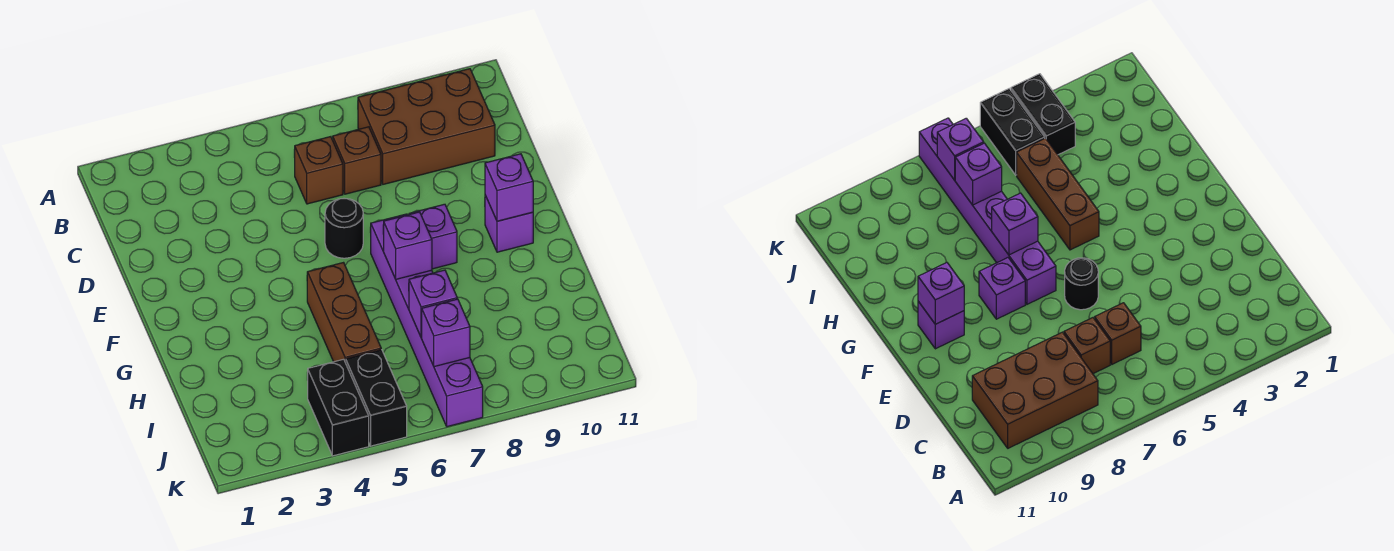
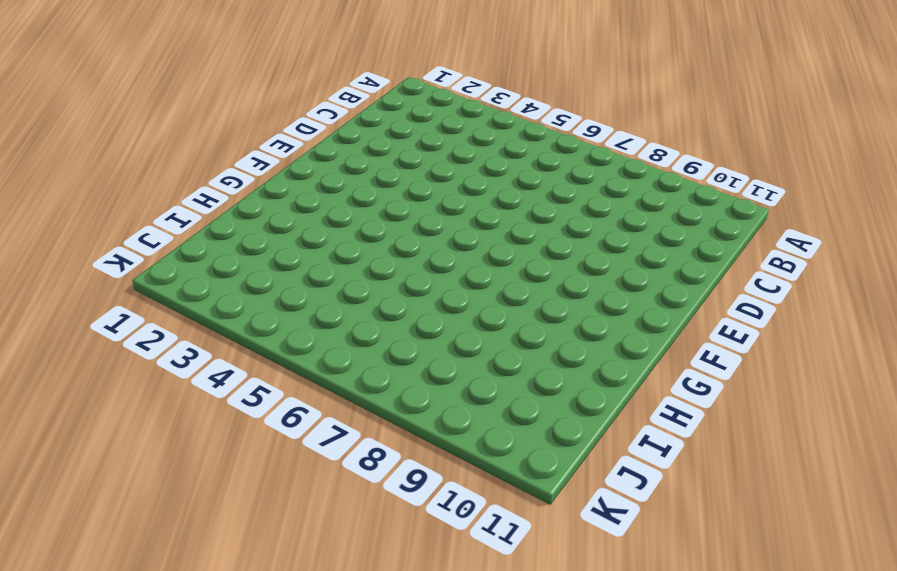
none -> brown 2x3 brick [358,69,495,184]
none -> brown 1x1 brick [294,137,343,204]
none -> brown 1x1 brick [333,127,381,194]

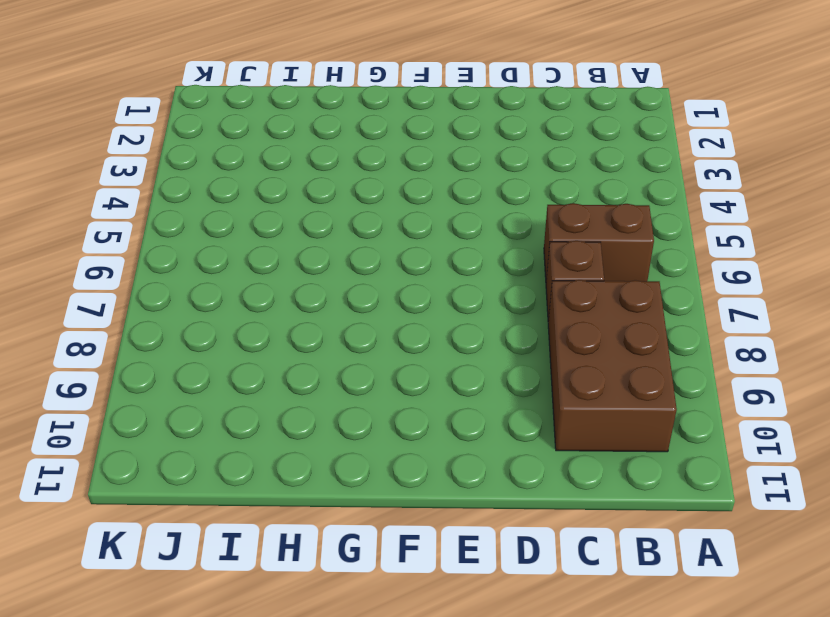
brown 1x2 brick [544,203,654,281] -> brown 1x1 brick [294,137,343,204]
none -> black 1x1 round brick [325,199,363,258]
none -> purple 1x6 brick [370,214,483,427]
none -> purple 1x1 brick [409,204,457,269]

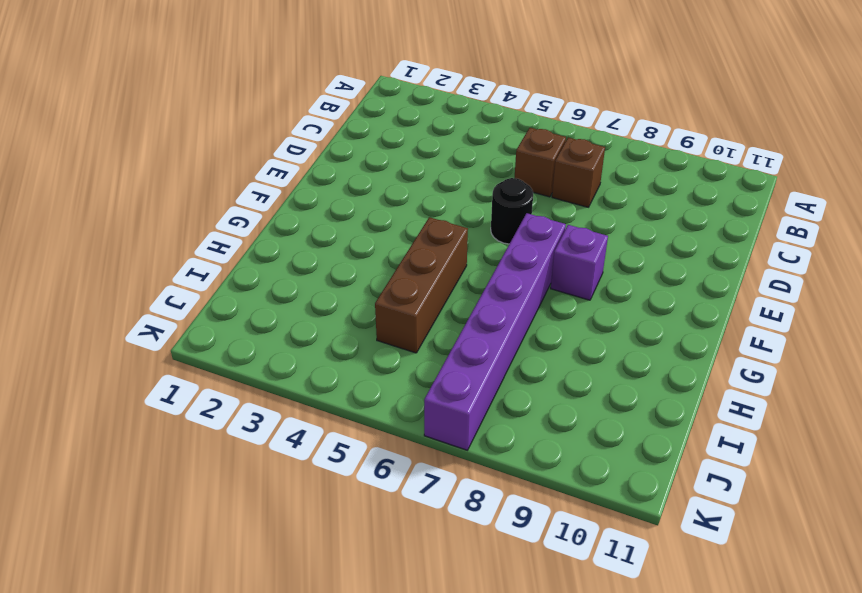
none -> brown 2x3 brick [358,69,495,184]
none -> purple 1x1 brick [485,195,533,252]
none -> black 1x2 brick [308,359,369,456]

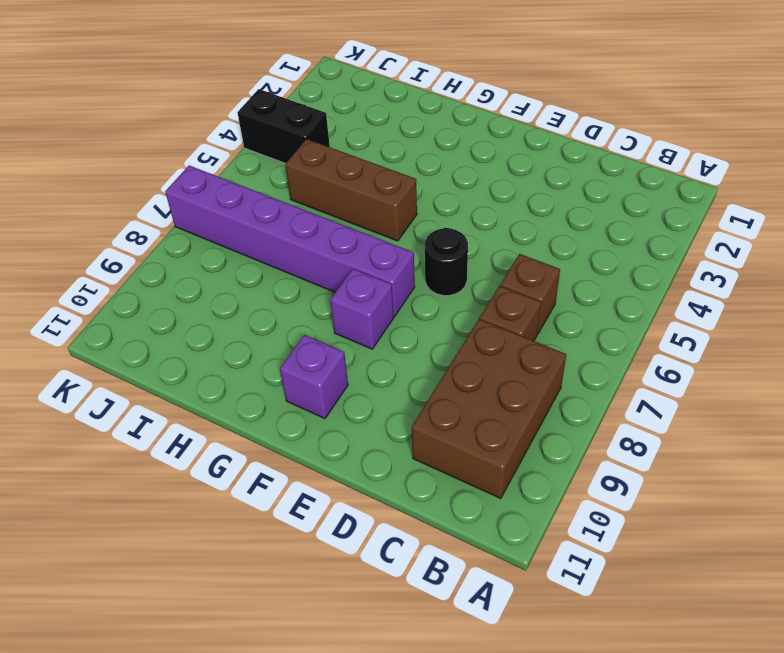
none -> black 1x2 brick [346,350,407,446]
none -> purple 1x1 brick [485,154,533,221]
none -> purple 1x1 brick [384,212,432,279]

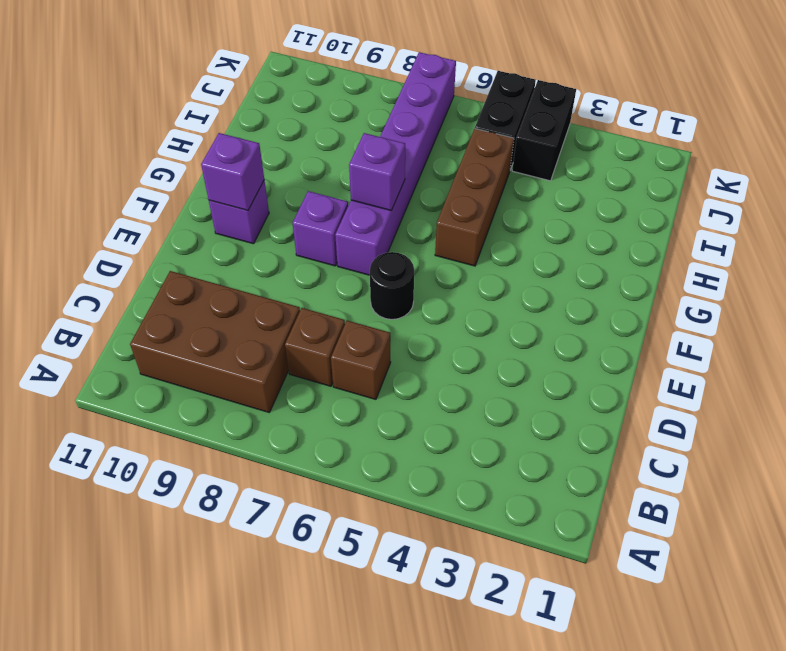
none -> purple 1x1 brick [409,270,457,338]
none -> purple 1x1 brick [422,299,470,367]

